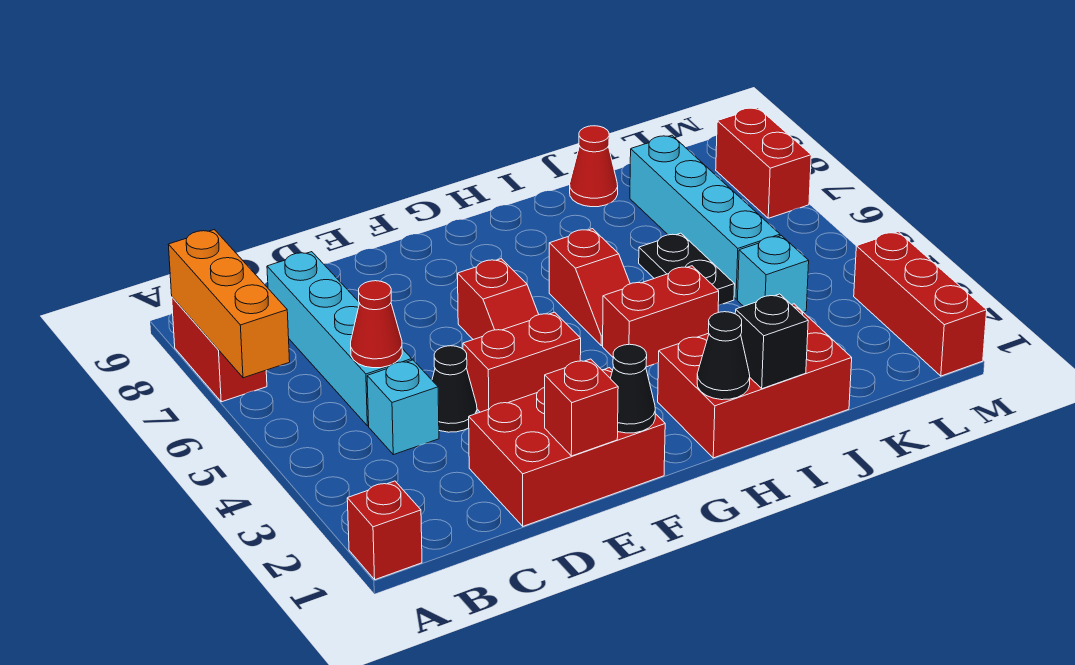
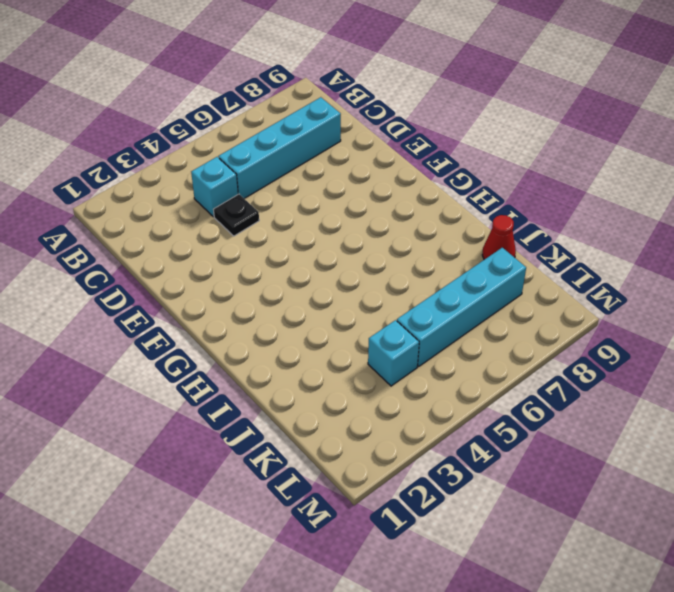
black 1x1 plate [214,194,259,236] -> black 1x1 cone [432,346,477,432]
none -> red 1x1 brick [347,481,422,580]
none -> red 1x2 brick [172,297,267,402]
none -> red 2x3 brick [469,368,665,526]

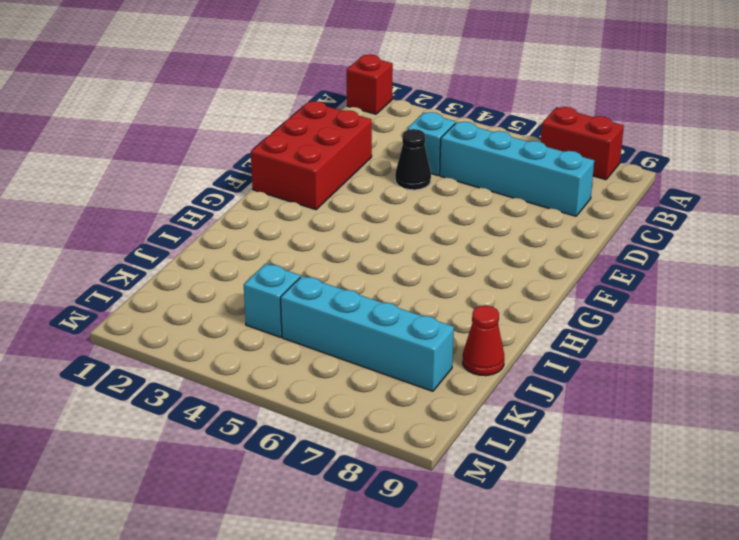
none -> red 1x2 brick [463,312,581,412]
none -> red 1x2 slope [458,259,539,340]
none -> red 2x3 brick [658,304,852,458]

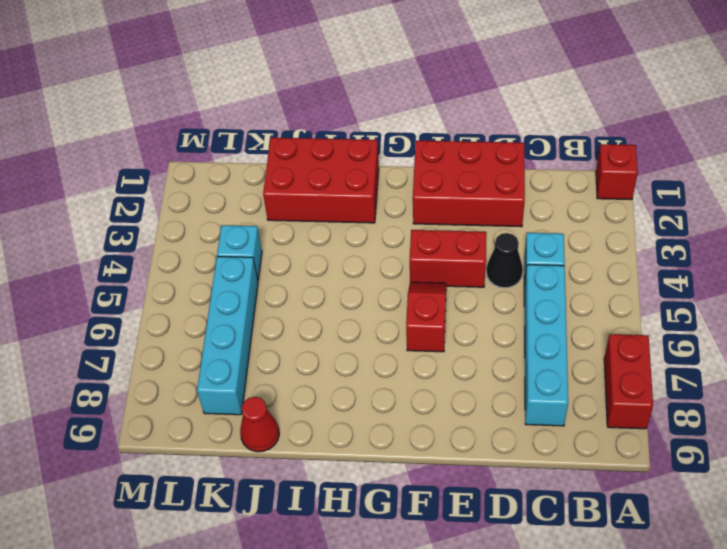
none -> red 1x2 brick [603,266,719,367]
none -> red 1x2 slope [549,229,630,346]
none -> black 1x2 plate [639,233,735,305]

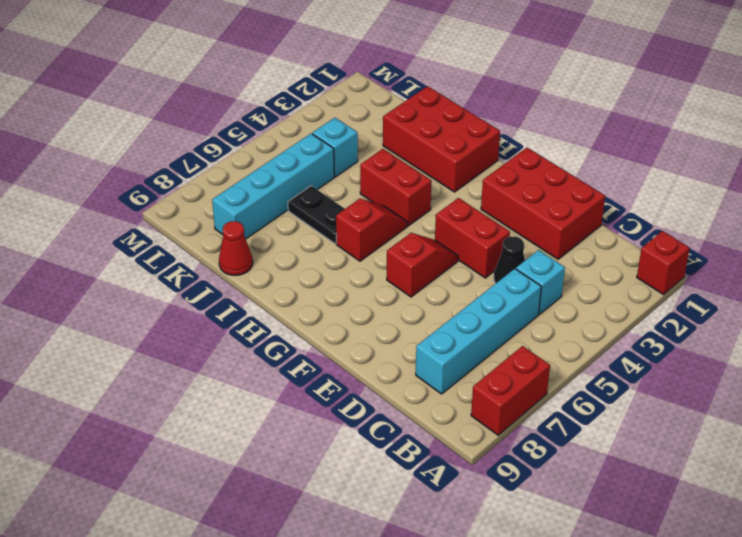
black 1x2 plate [288,186,345,244] -> black 1x2 plate turned to [639,233,735,305]
none -> red 1x3 brick [854,232,987,376]
none -> red 1x2 brick [716,108,811,218]
none -> orange 1x3 brick [168,230,290,378]

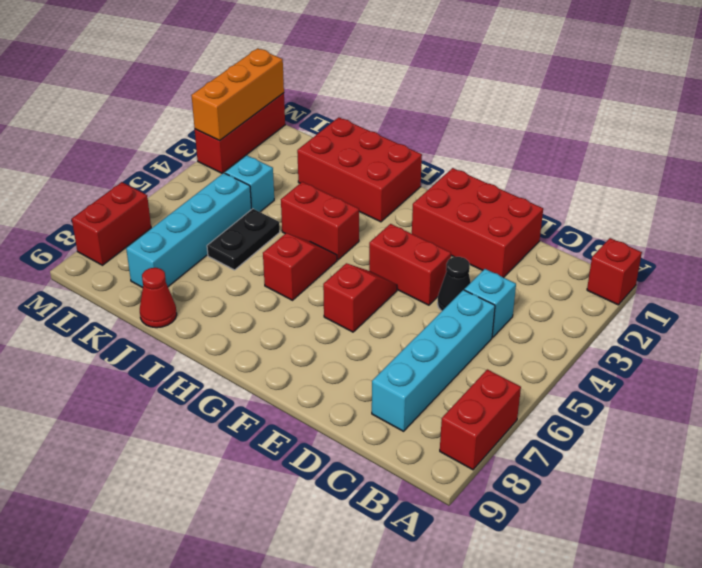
orange 1x3 brick [191,48,284,141] -> orange 1x3 brick moved to [168,230,290,378]
none -> red 1x1 cone [351,281,402,368]
none -> red 1x1 brick [545,359,618,456]
none -> black 1x1 cone [610,344,655,433]

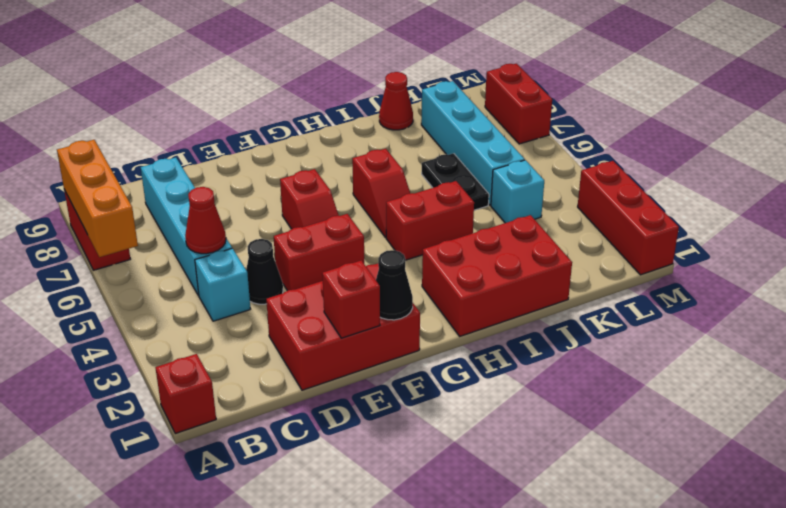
none -> black 1x1 cone [697,312,750,400]
none -> black 1x1 brick [735,294,808,389]

